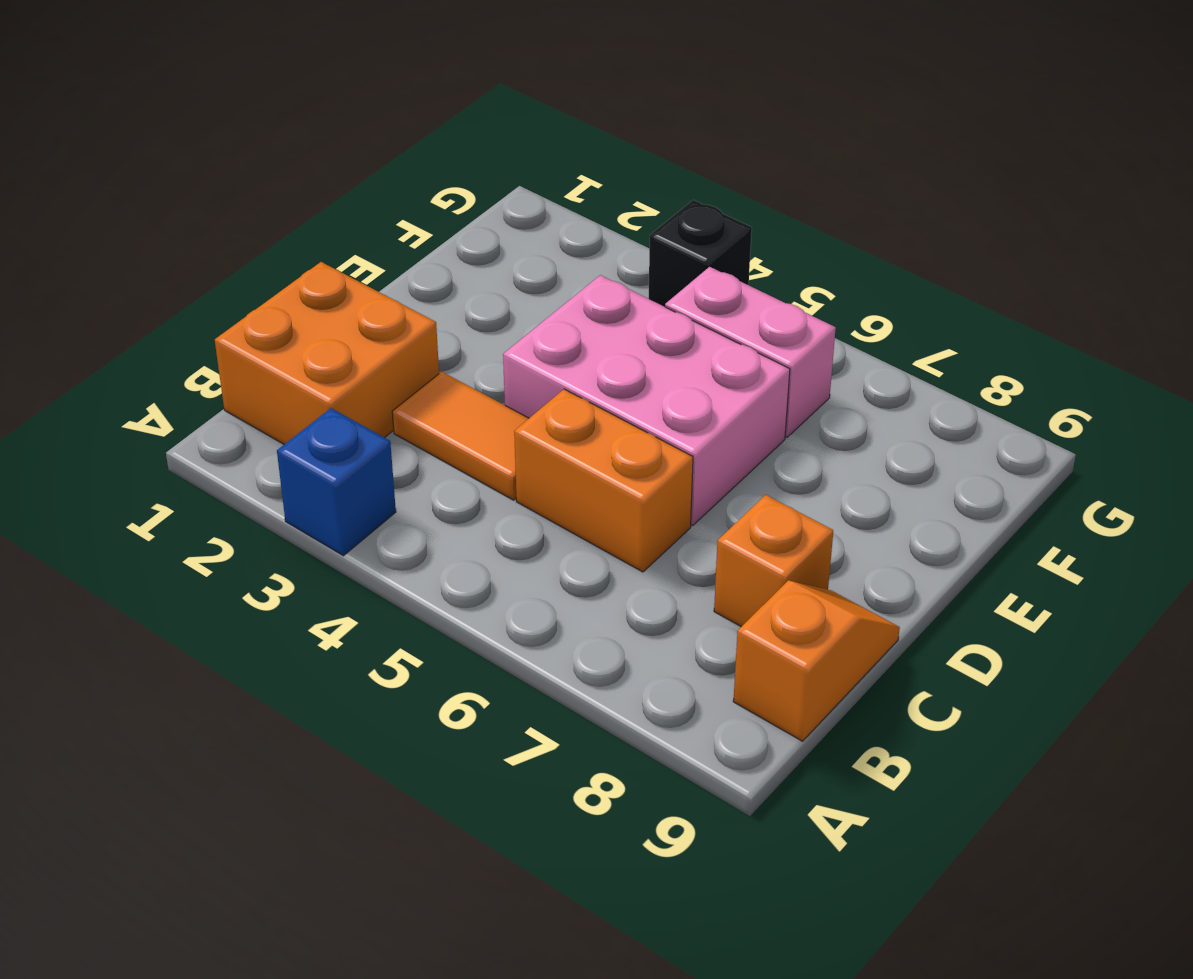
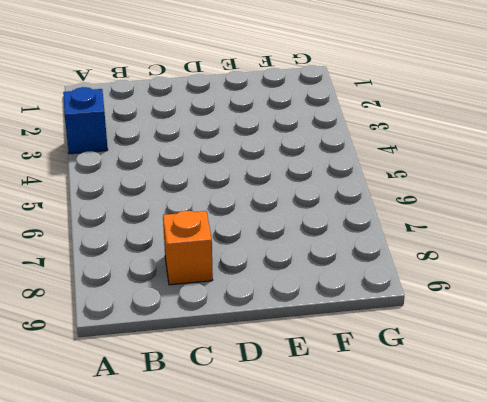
none -> orange 2x2 brick [215,262,439,444]
none -> orange 1x2 slope [733,580,900,741]

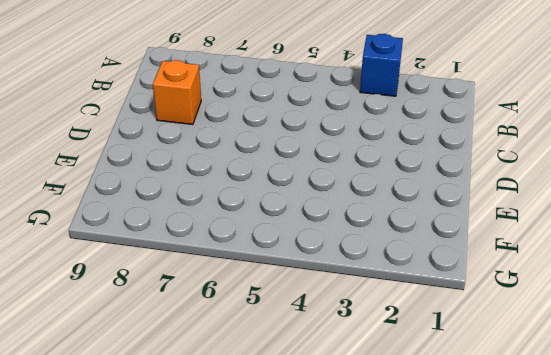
none -> orange 2x2 brick [215,262,439,444]
none -> orange 1x2 slope [733,580,900,741]

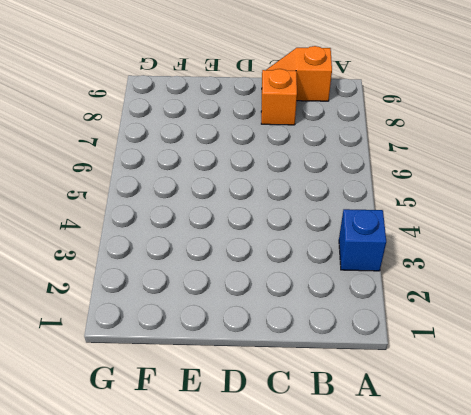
none -> orange 2x2 brick [215,262,439,444]
none -> orange 1x2 tile [392,372,529,500]

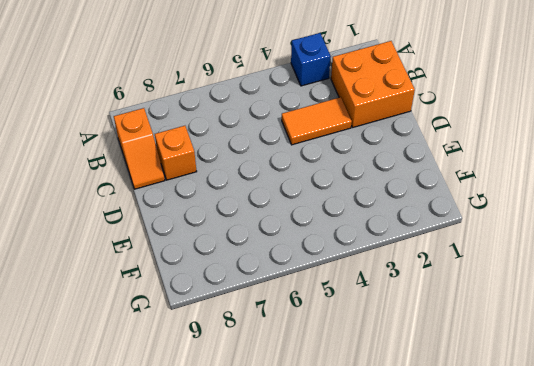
none -> orange 1x2 brick [514,389,693,572]
none -> pink 2x3 brick [503,275,790,526]

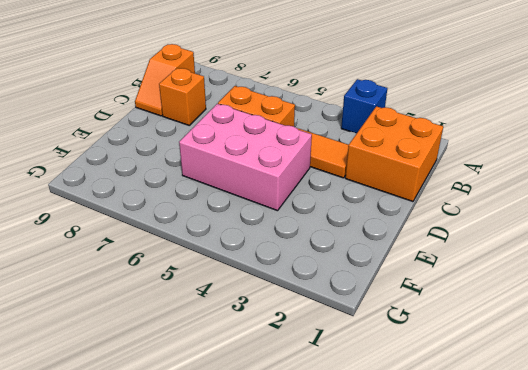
none -> pink 1x2 brick [665,267,836,437]
none -> black 1x1 brick [649,200,752,307]

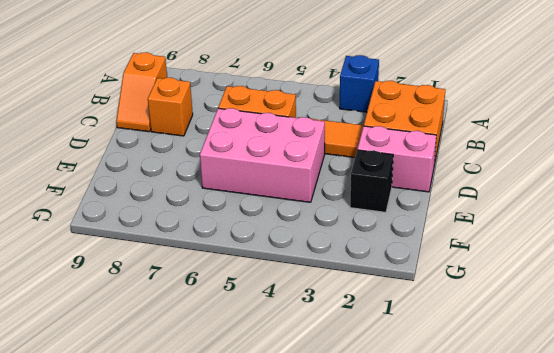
pink 1x2 brick [357,126,436,192] -> pink 1x2 brick moved to [665,267,836,437]
black 1x1 brick [350,150,393,212] -> black 1x1 brick moved to [649,200,752,307]

